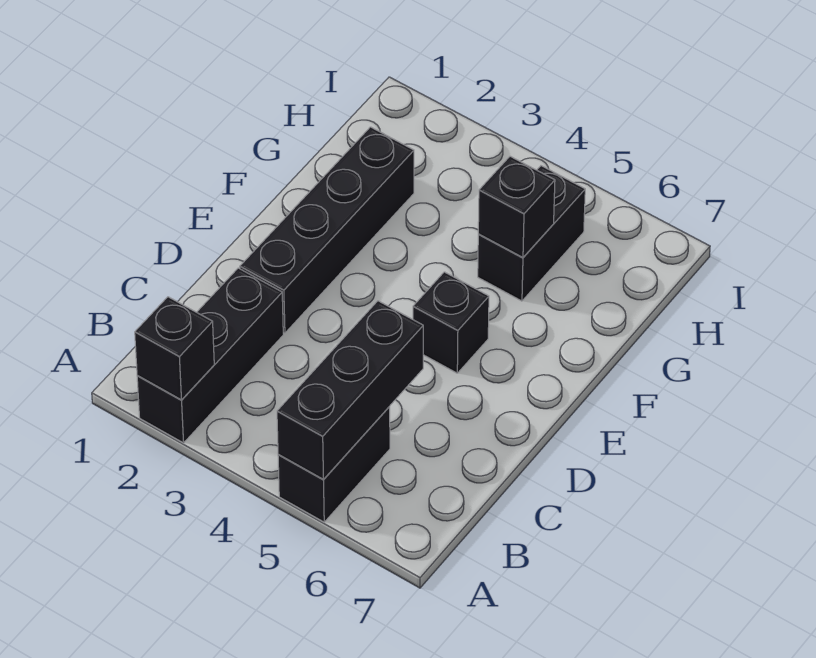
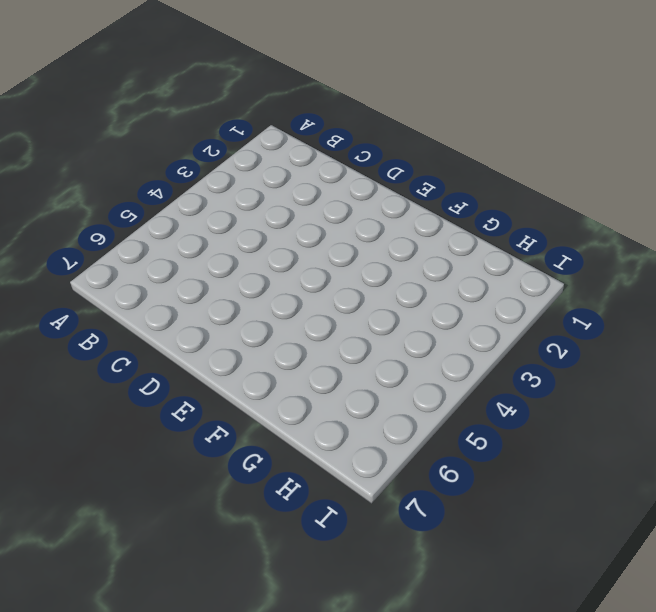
none -> black 1x3 brick [137,268,283,443]
none -> black 1x2 brick [278,407,390,522]

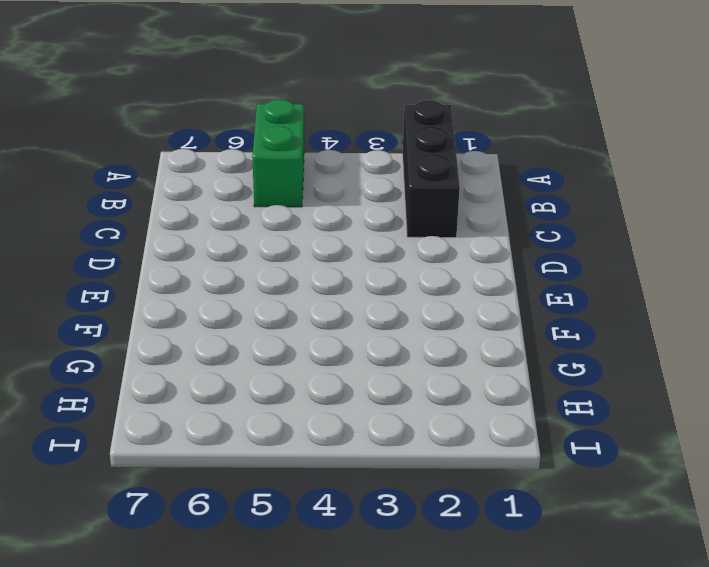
green 1x2 brick [252,99,304,207] -> black 1x2 brick [278,407,390,522]
none -> black 1x4 brick [240,127,414,333]
none -> black 1x1 brick [413,272,489,373]

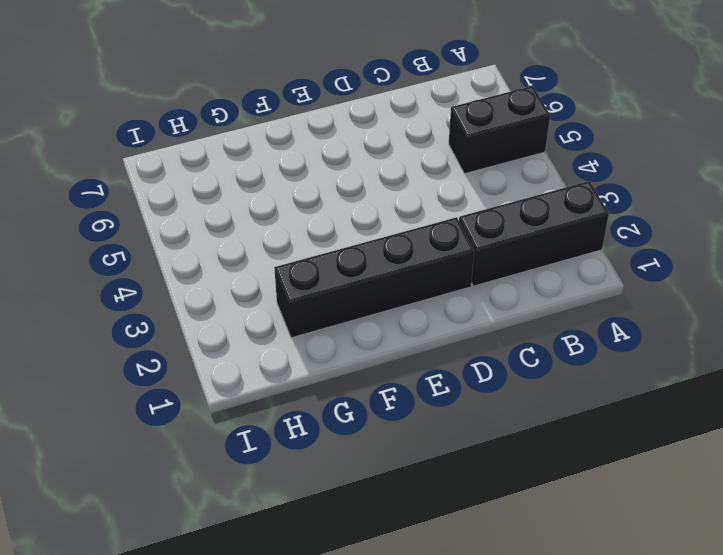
none -> black 1x1 brick [413,272,489,373]
none -> black 1x2 brick [478,166,585,301]

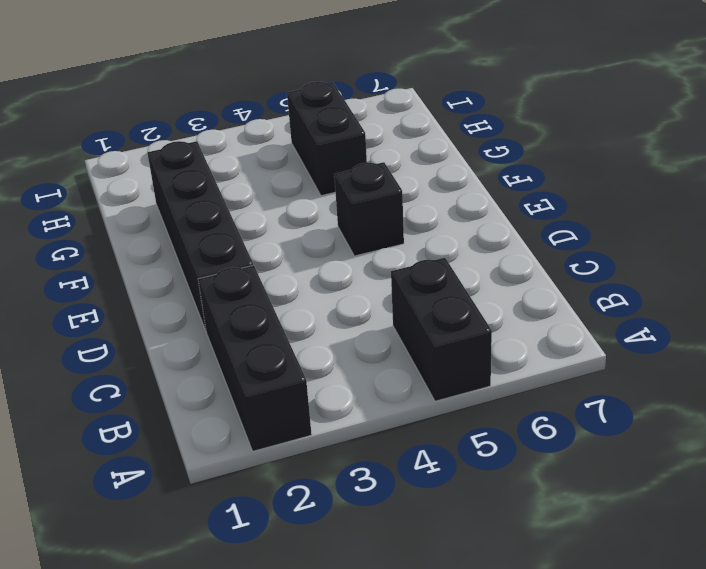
none -> black 1x1 brick [135,297,214,400]
none -> black 1x3 brick [277,301,423,479]

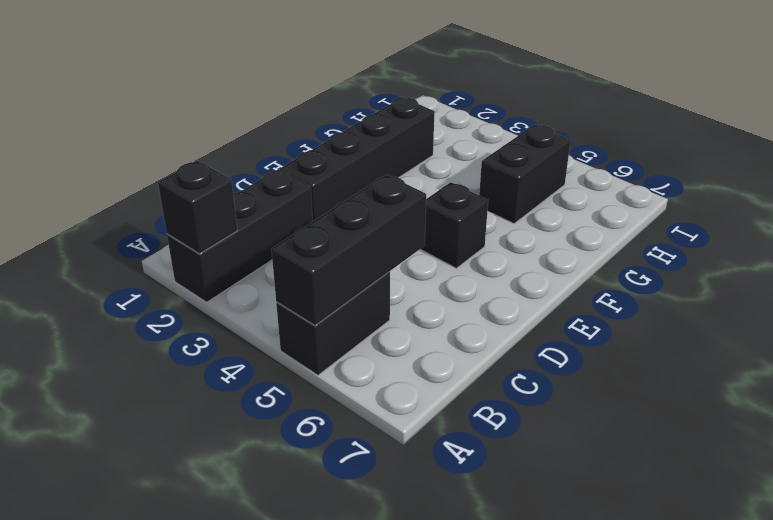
none -> black 1x1 brick [478,156,555,257]

